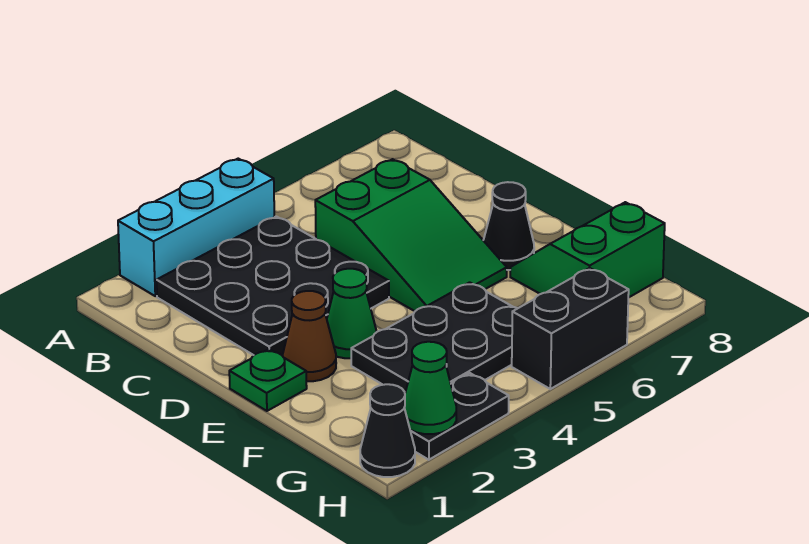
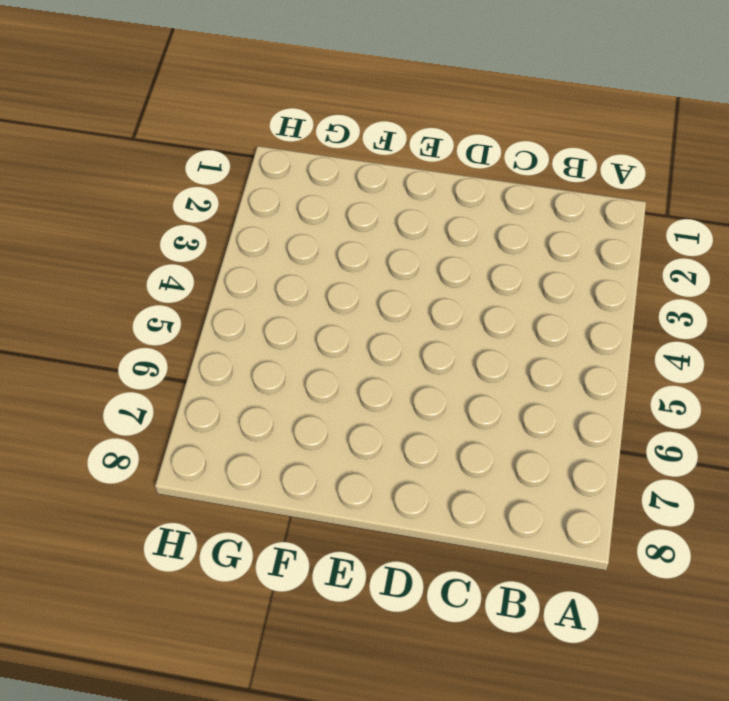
none -> cyan 1x3 brick [118,159,274,296]
none -> black 3x3 plate [157,216,389,356]
none -> green 2x3 slope [315,159,507,311]

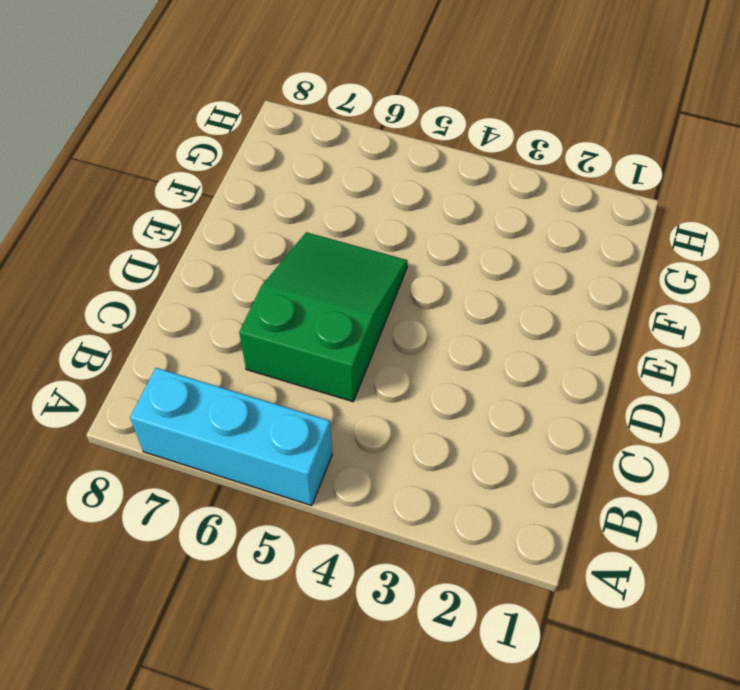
cyan 1x3 brick [130,368,332,506] -> cyan 1x3 brick moved to [118,159,274,296]
none -> black 3x3 plate [157,216,389,356]
none -> green 1x1 plate [229,349,307,411]
none -> brown 1x1 cone [283,291,336,381]

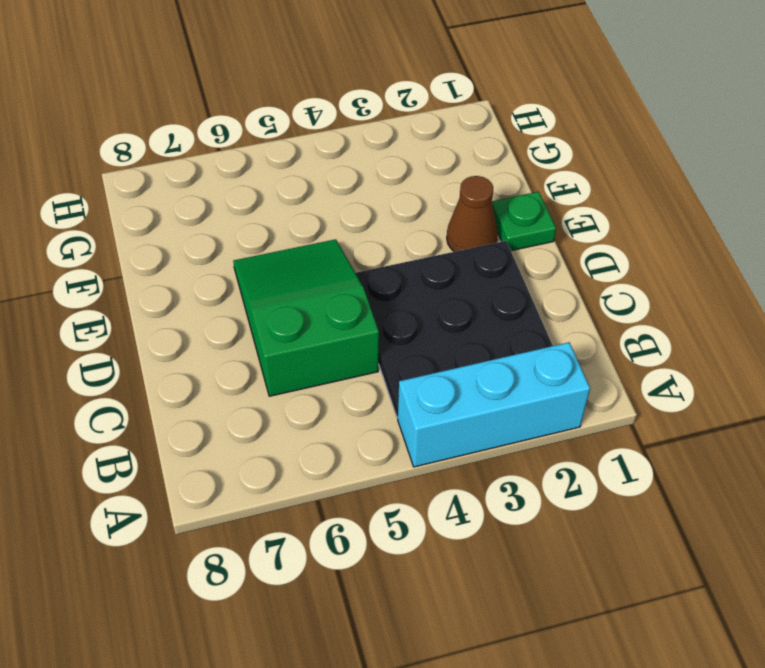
none -> green 1x1 cone [327,269,377,358]
none -> black 1x1 cone [483,182,534,270]
none -> black 2x3 plate [351,282,518,392]

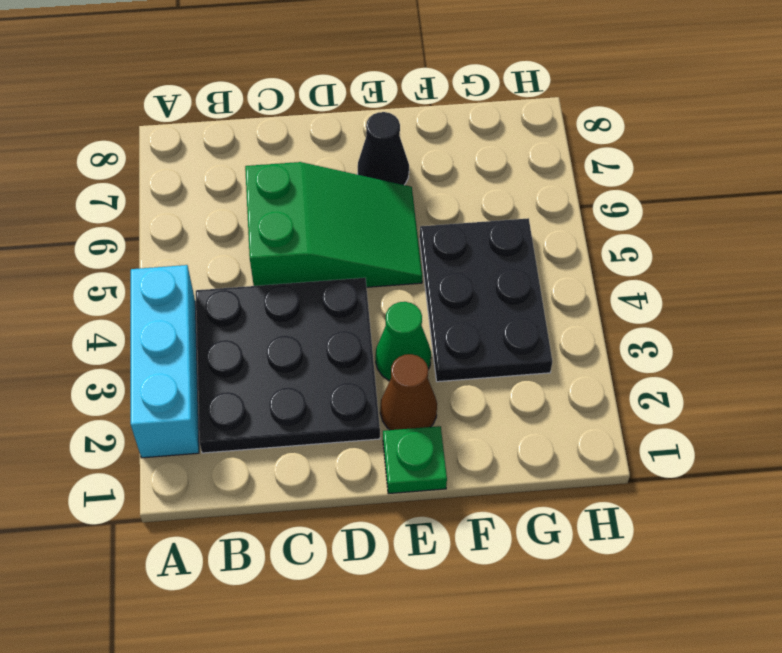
none -> green 2x2 slope [510,202,665,298]
none -> black 1x1 cone [360,384,415,477]
none -> black 1x2 plate [410,373,509,460]

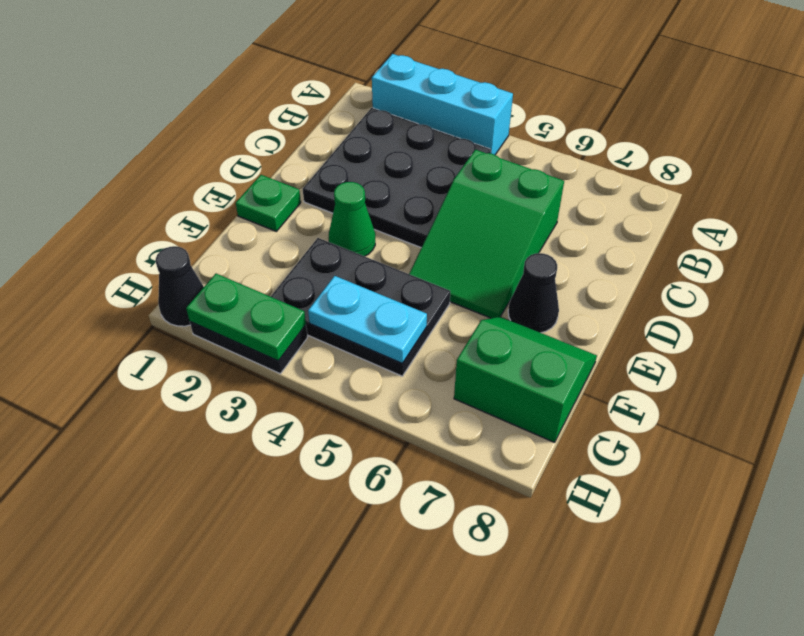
cyan 1x2 plate [308,276,427,363] -> none
green 1x2 plate [186,274,306,361] -> green 1x1 cone [404,342,456,434]
none -> brown 1x1 cone [283,291,336,381]
none -> black 1x2 brick [512,268,629,389]

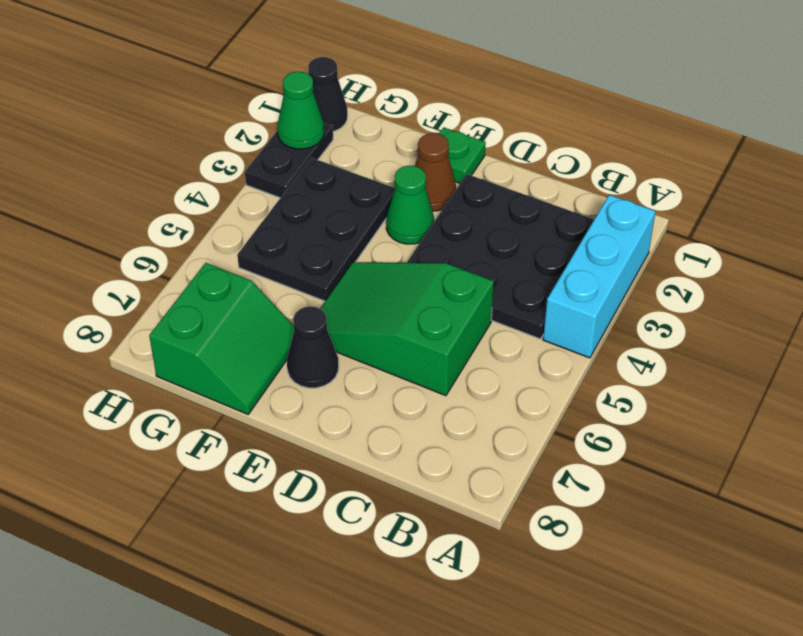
none -> black 1x2 brick [512,268,629,389]

